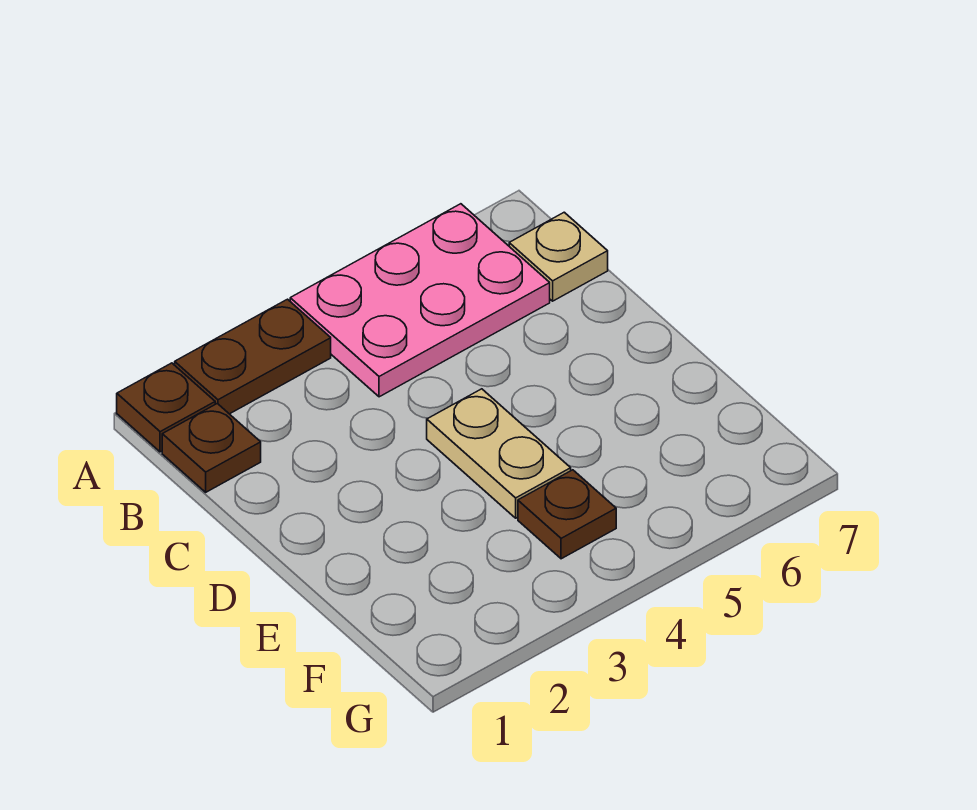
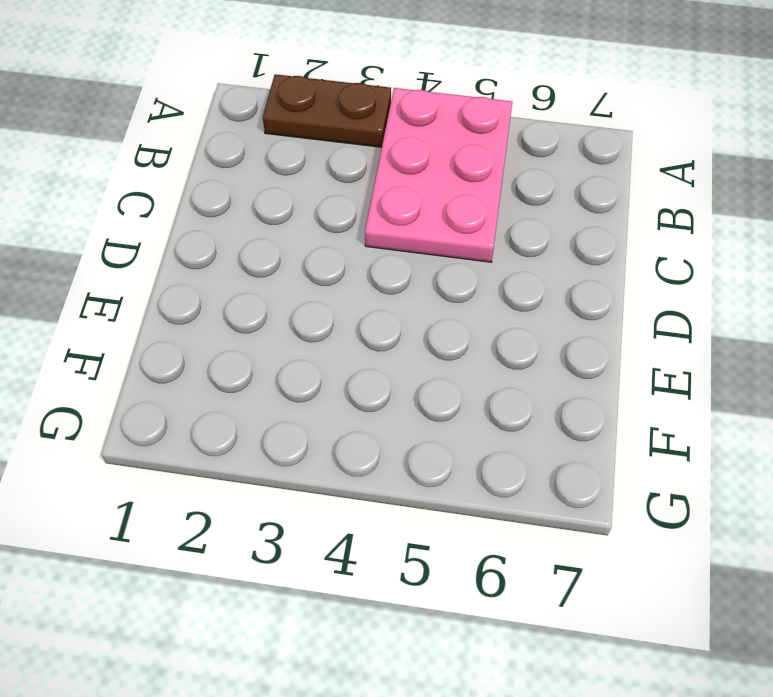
pink 2x3 plate [365,88,512,262] -> pink 2x3 plate turned to [290,204,550,397]
none -> brown 1x1 plate [117,363,215,452]
none -> brown 1x1 plate [162,403,261,492]

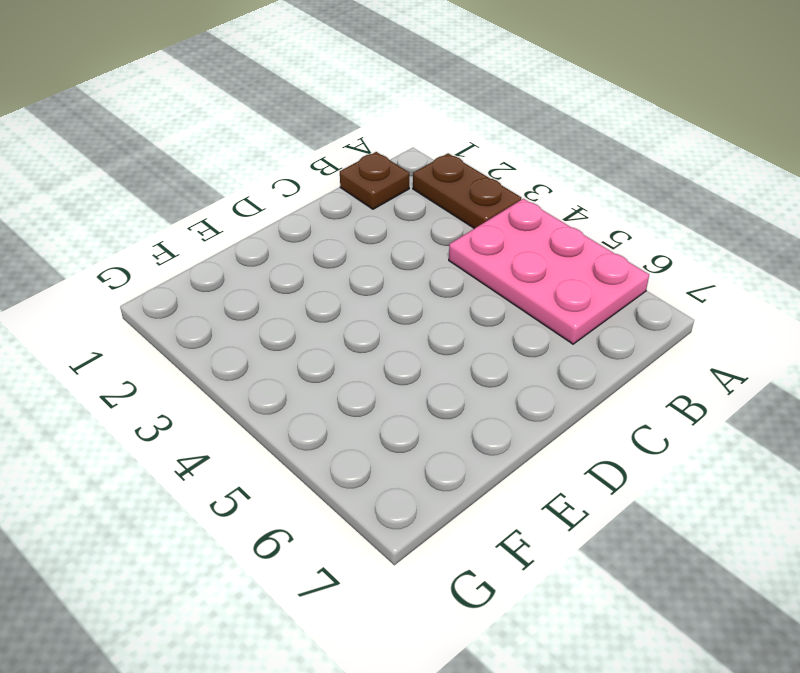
none -> brown 1x1 plate [117,363,215,452]
none -> tan 1x1 plate [509,212,608,301]

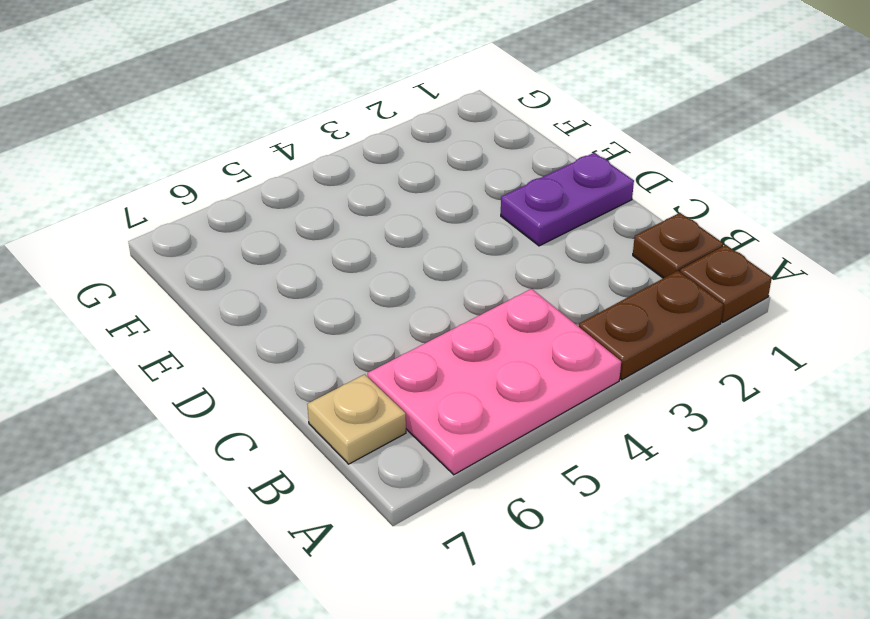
purple 1x2 plate [501,153,634,246] -> none
none -> tan 1x2 plate [427,389,571,518]
none -> brown 1x1 plate [518,470,616,559]

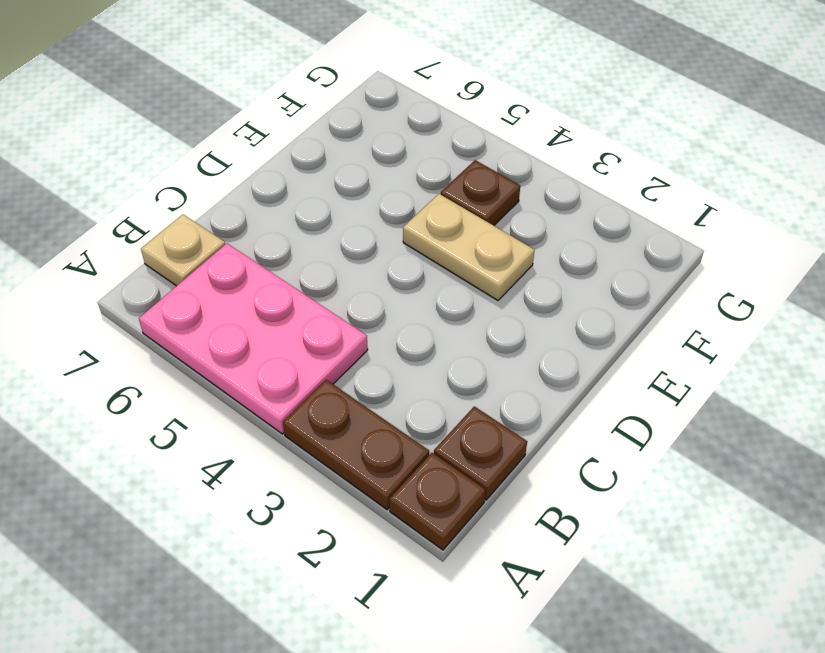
tan 1x2 plate [403,194,535,300] -> tan 1x2 plate turned to [427,389,571,518]

